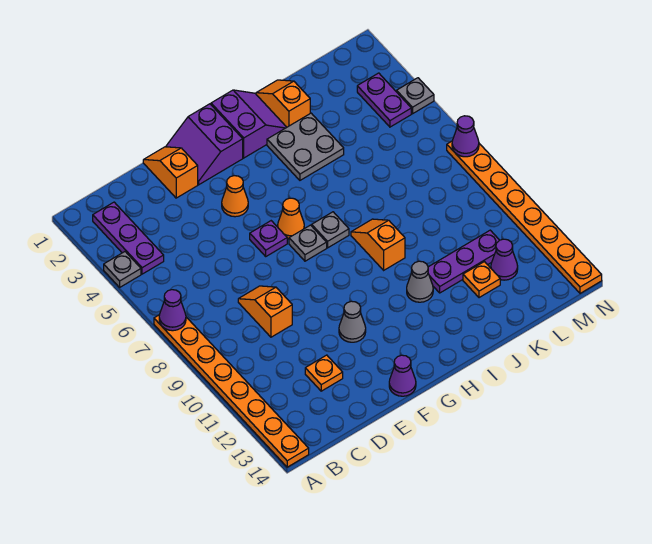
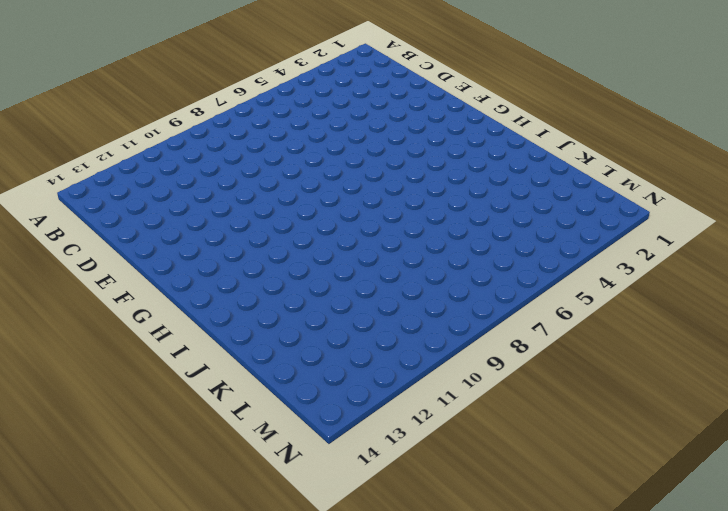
none -> grey 1x1 plate [104,252,141,287]
none -> orange 1x8 plate [154,315,309,467]
none -> purple 1x3 plate [93,202,164,274]

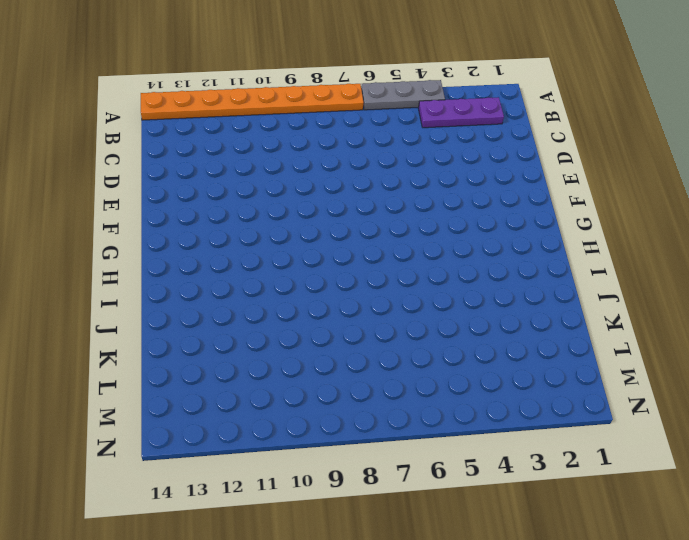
grey 1x3 plate [361,80,445,110] -> grey 1x1 plate [104,252,141,287]
none -> orange 1x2 slope [238,286,292,337]
none -> orange 1x1 plate [305,355,343,391]
none -> orange 1x2 slope [143,147,198,198]

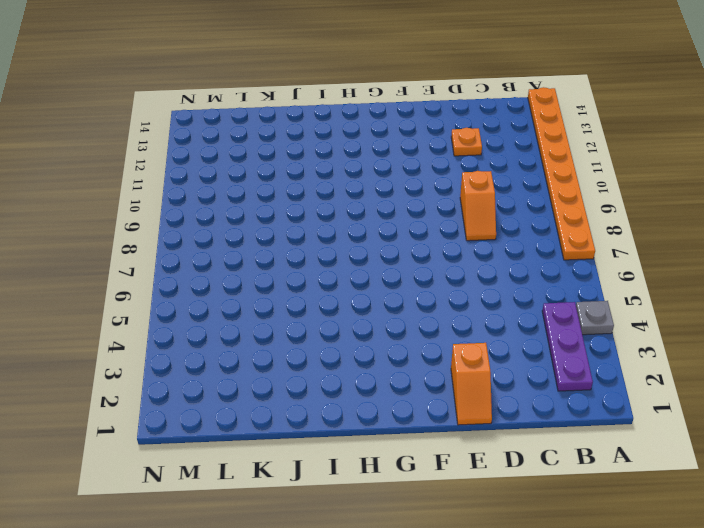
none -> purple 2x2 slope [166,104,243,185]
none -> orange 1x1 cone [222,176,248,217]
none -> purple 1x1 plate [250,221,287,256]

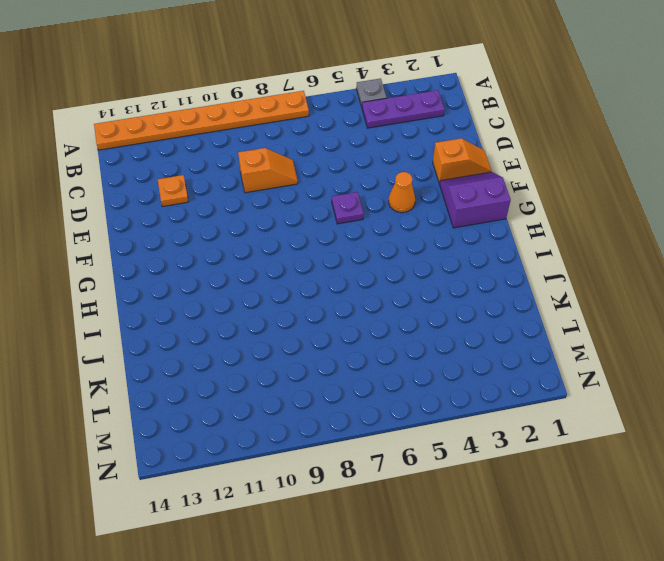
none -> grey 1x1 cone [339,301,366,342]
none -> purple 1x1 cone [389,355,416,396]
none -> orange 1x1 cone [278,198,304,239]

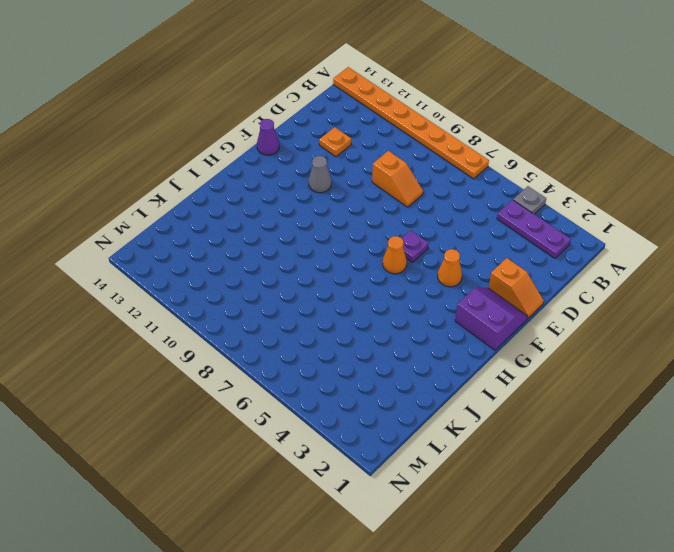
none -> grey 1x1 plate [289,225,327,261]
none -> purple 2x2 slope [211,90,287,158]
none -> grey 1x1 plate [312,212,349,248]

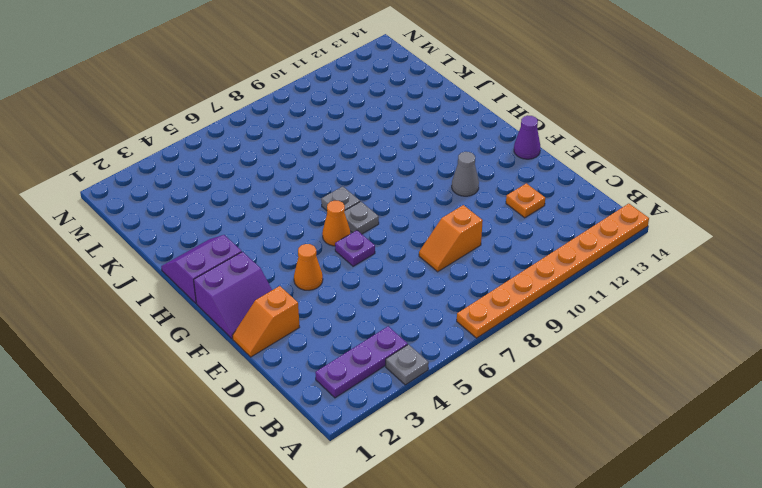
none -> grey 2x2 plate [267,113,344,180]
none -> orange 1x2 slope [351,219,405,270]
none -> grey 1x1 cone [407,261,433,302]

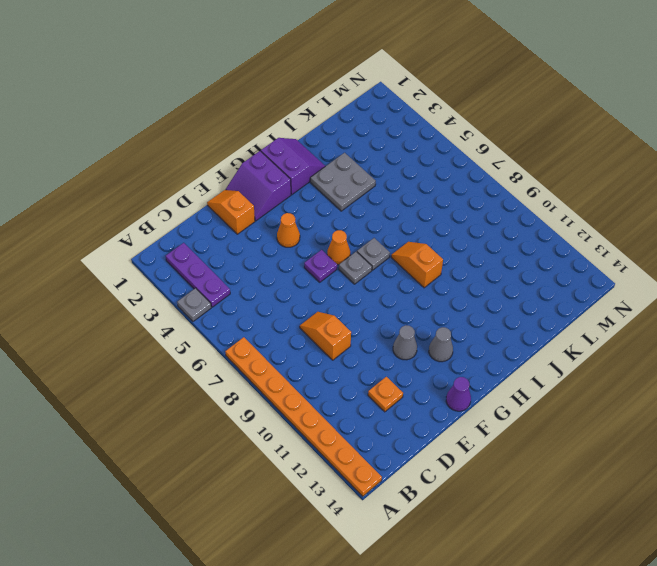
grey 1x1 cone [429,327,453,362] -> grey 1x1 cone moved to [407,261,433,302]
none -> orange 1x2 slope [256,80,310,127]
none -> purple 1x3 plate [428,230,499,293]
none -> orange 1x1 plate [463,262,500,298]

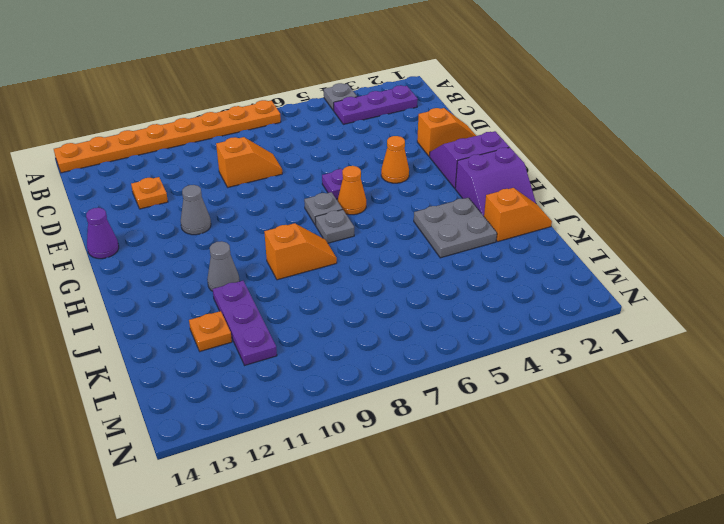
none -> purple 1x1 cone [491,239,518,280]
none -> purple 1x2 plate [357,73,411,127]
none -> grey 1x1 plate [397,78,434,114]

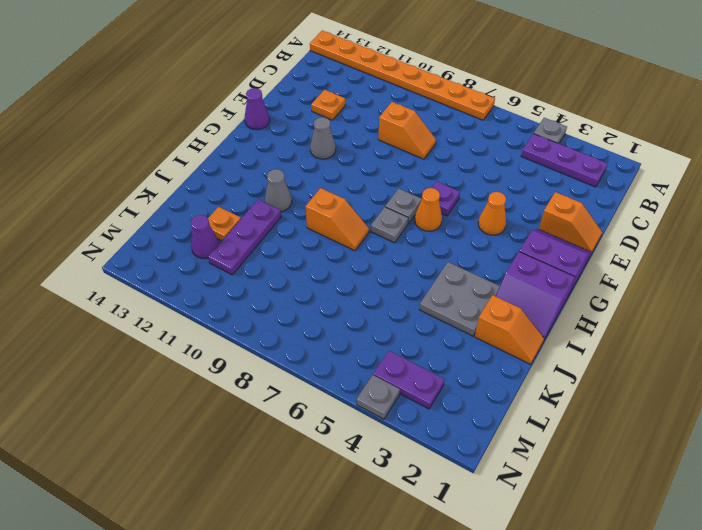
none -> orange 1x8 plate [447,141,602,293]
none -> purple 1x1 cone [159,290,186,331]
none -> purple 1x1 cone [452,116,479,157]

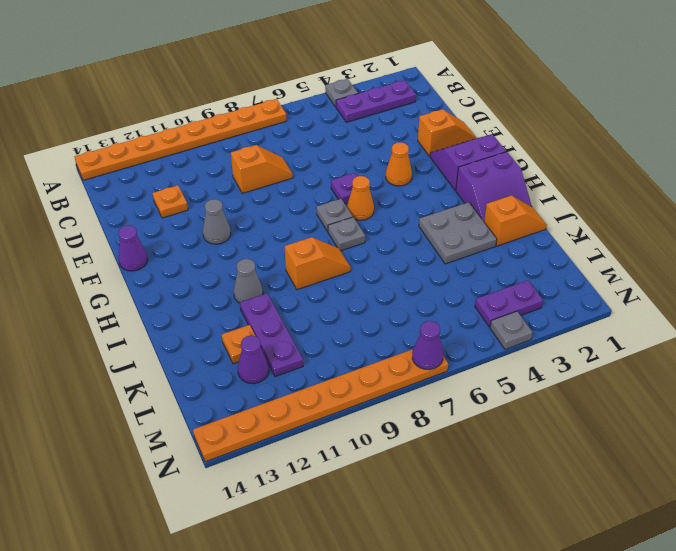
none -> purple 1x1 cone [159,290,186,331]

